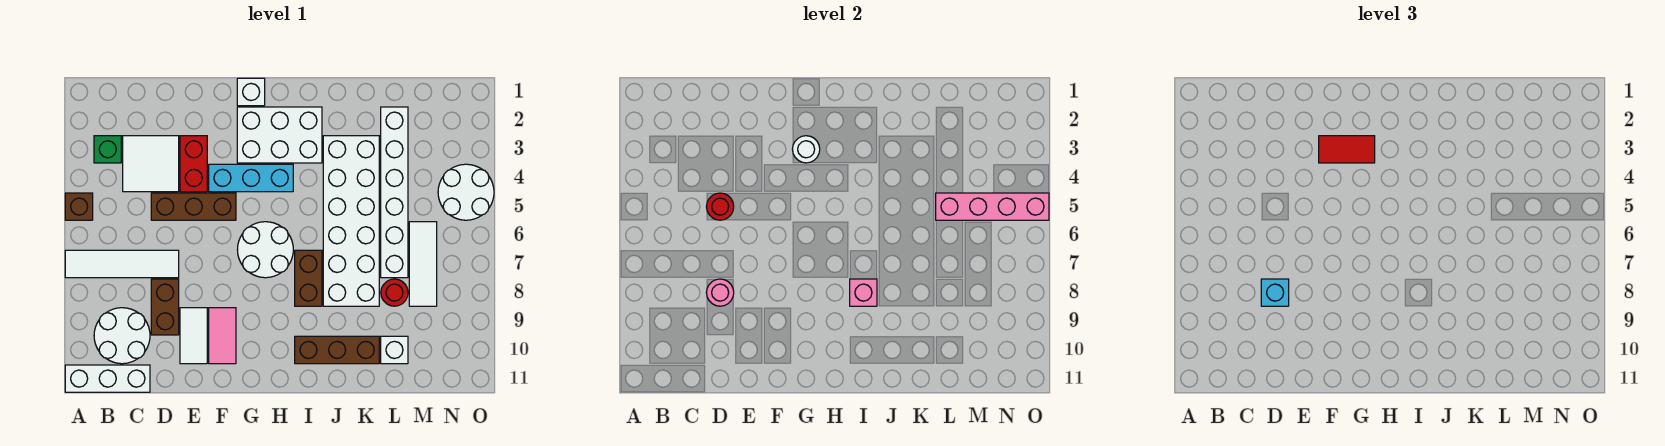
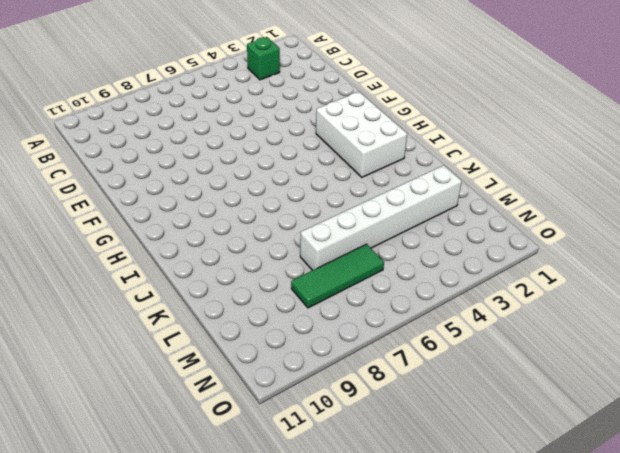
green 1x3 tile [291,244,384,308] -> white 1x3 tile [409,222,437,306]
none -> brown 1x1 brick [65,193,93,220]
none -> white 1x4 tile [65,250,179,278]
none -> white 1x3 brick [65,365,150,392]
none -> white 2x2 round brick [94,308,150,364]

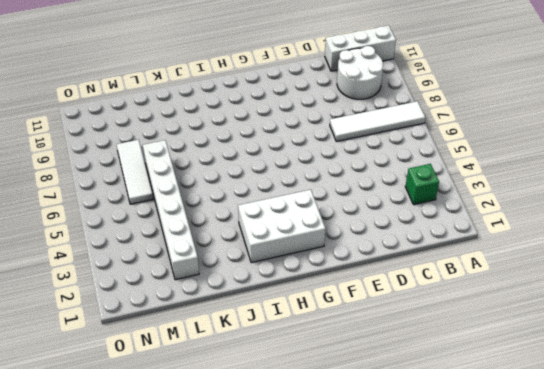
none -> brown 1x1 brick [65,193,93,220]
none -> white 2x2 tile [123,136,179,192]
none -> brown 1x3 brick [151,193,236,220]
none -> brown 1x2 brick [151,279,179,335]

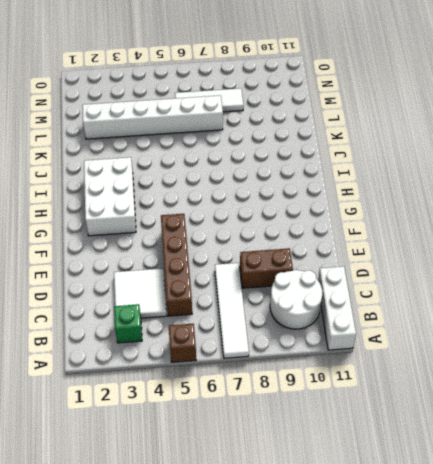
brown 1x4 brick [161,214,192,316] -> brown 1x3 brick [151,193,236,220]
none -> red 1x2 brick [180,136,207,192]
none -> white 1x2 tile [180,308,207,364]
none -> cyan 1x3 brick [209,164,293,192]
none -> pink 1x2 tile [209,308,236,364]

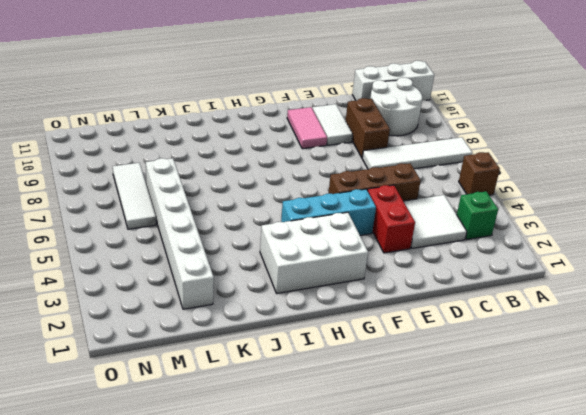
none -> white 1x1 brick [237,78,265,106]
none -> white 2x2 round brick [237,222,293,278]
none -> brown 1x2 brick [295,250,322,306]
none -> brown 1x3 brick [295,336,379,364]

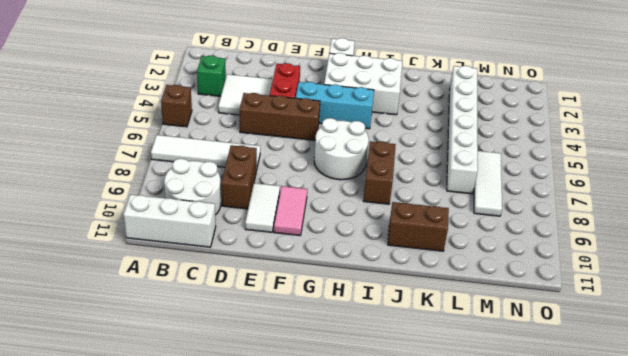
brown 1x2 brick [388,202,449,251] -> brown 1x3 brick [295,336,379,364]
none -> white 2x6 brick [323,136,379,306]
none -> red 1x1 round brick [381,279,408,306]
none -> white 1x1 brick [381,336,408,364]
none -> white 2x2 round brick [438,164,494,220]

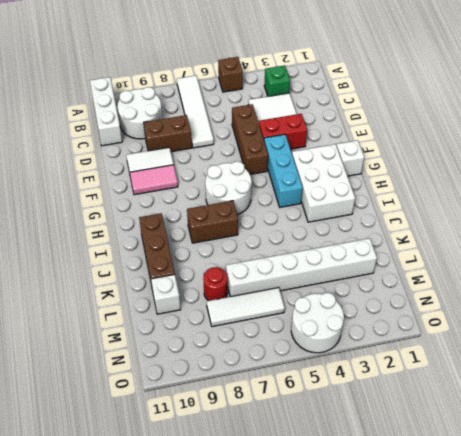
none -> white 2x6 brick [323,136,379,306]
none -> red 1x1 round brick [706,193,734,220]
none -> pink 1x1 round brick [706,279,734,306]
none -> white 1x1 round brick [792,136,820,163]

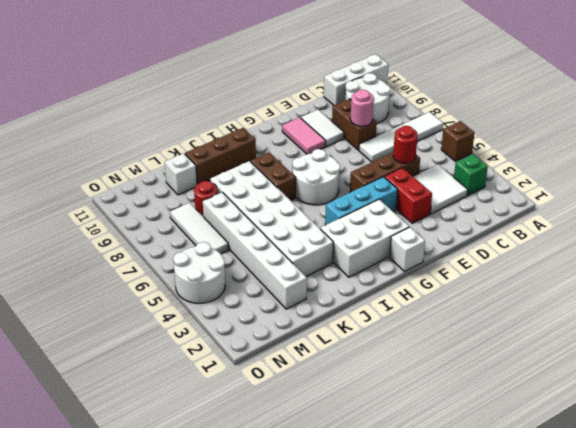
none -> white 1x1 round brick [792,136,820,163]
none -> pink 1x1 brick [850,279,877,306]
none -> pink 1x4 brick [936,193,1049,220]
none -> cyan 1x1 brick [1261,279,1289,306]

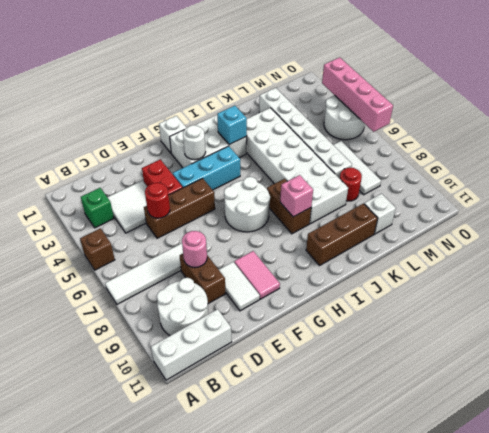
cyan 1x1 brick [217,106,247,145] -> cyan 1x1 brick moved to [1261,279,1289,306]
pink 1x4 brick [322,57,393,132] -> pink 1x4 brick turned to [936,193,1049,220]
none -> red 1x2 tile [1319,136,1375,163]

